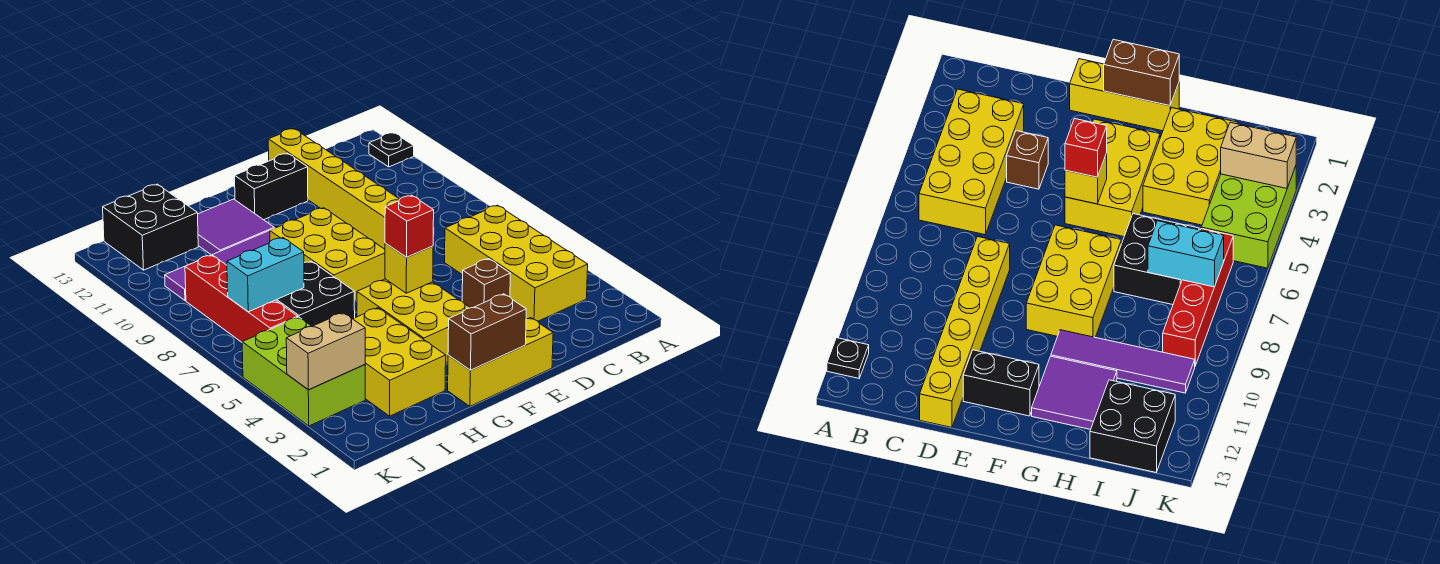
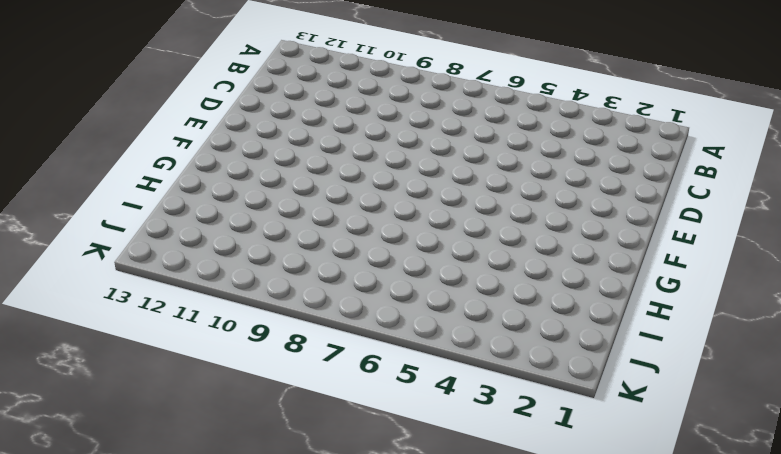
none -> black 1x1 plate [369,133,414,167]
none -> yellow 2x4 brick [445,205,588,321]
none -> brown 1x1 brick [462,259,510,308]

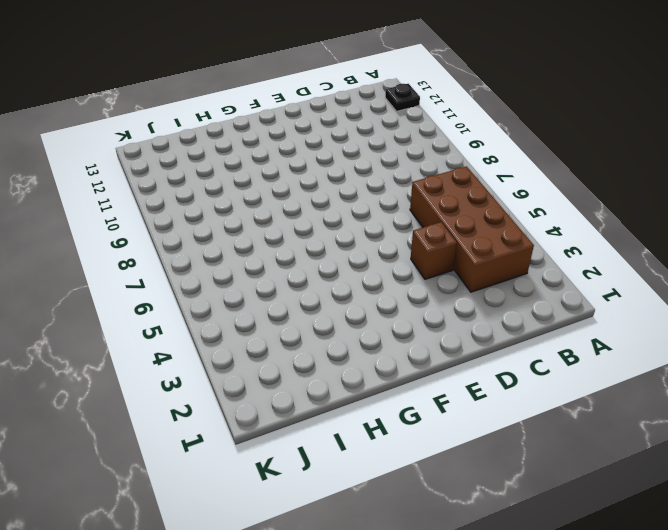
brown 2x4 brick [410,166,534,292] -> yellow 2x4 brick [445,205,588,321]
none -> yellow 1x6 brick [268,129,399,249]
none -> yellow 1x3 brick [448,318,553,406]
none -> black 1x2 brick [235,153,308,220]

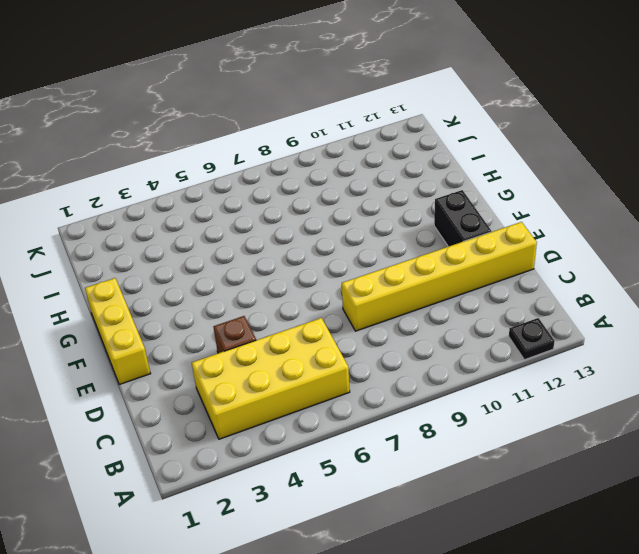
none -> yellow 2x3 brick [357,279,470,363]
none -> yellow 2x3 brick [270,208,385,301]
none -> purple 1x4 tile [165,231,270,301]

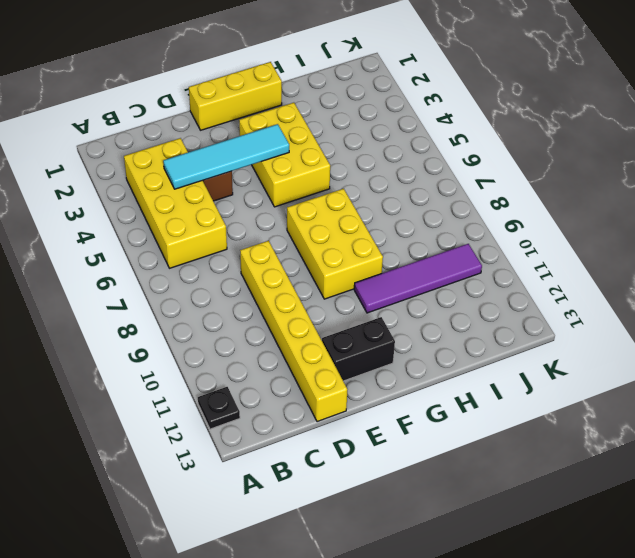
cyan 1x4 tile [163,124,289,189] -> none
none -> purple 2x2 tile [198,199,274,255]
none -> yellow 2x3 brick [353,308,446,416]
none -> black 2x2 brick [276,261,355,326]

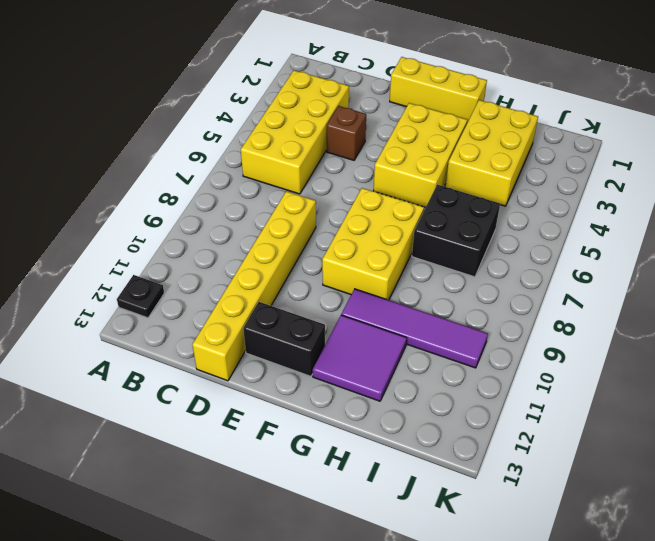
none -> black 2x2 brick [103,184,198,270]
none -> lime 2x3 brick [242,317,365,426]
none -> red 1x4 brick [185,255,298,342]

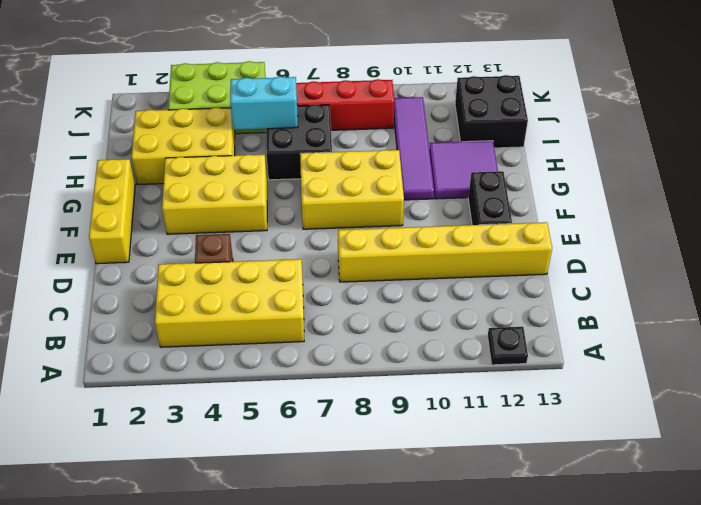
cyan 1x2 brick [230,77,298,130] -> cyan 1x2 brick turned to [227,238,304,312]
none -> brown 1x2 brick [448,294,527,370]
none -> yellow 1x1 brick [385,243,433,293]
none -> tan 1x2 brick [286,313,365,390]

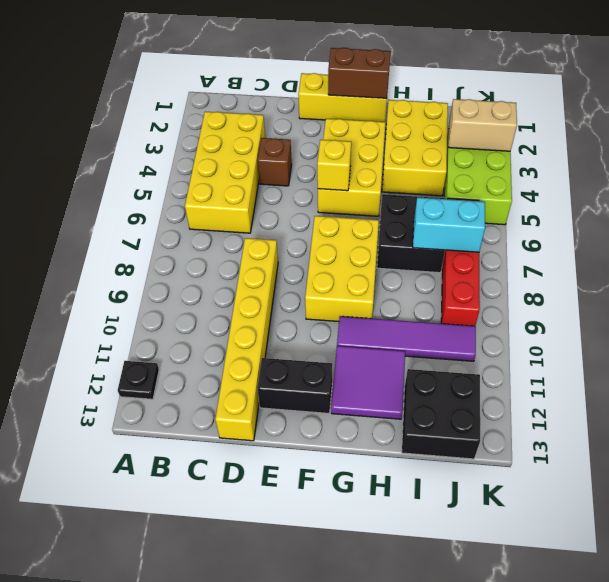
none -> red 1x1 brick [385,195,434,257]

